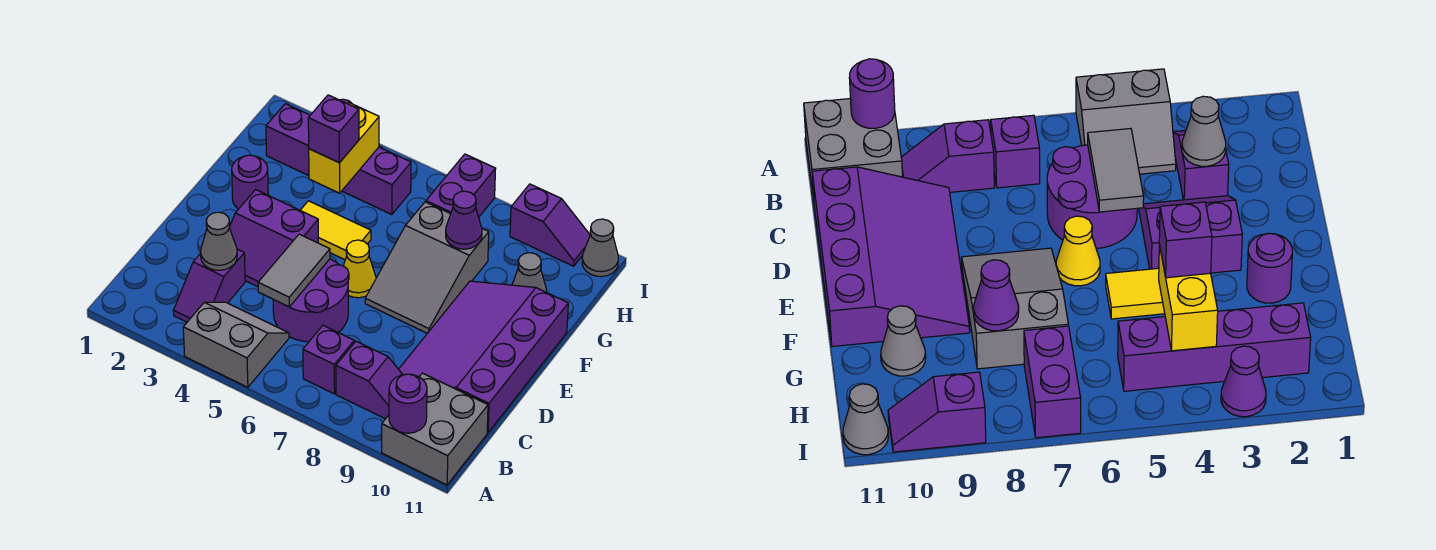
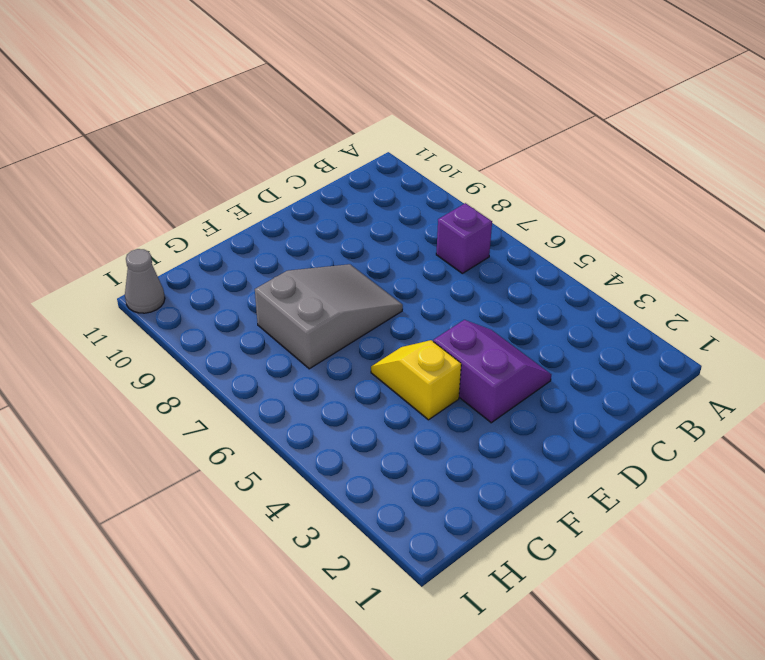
yellow 1x2 slope [371,340,461,420] -> yellow 1x2 tile [300,201,371,260]
none -> grey 2x2 slope [183,302,289,387]
none -> grey 2x2 brick [382,373,488,485]
none -> purple 1x2 slope [173,249,245,322]

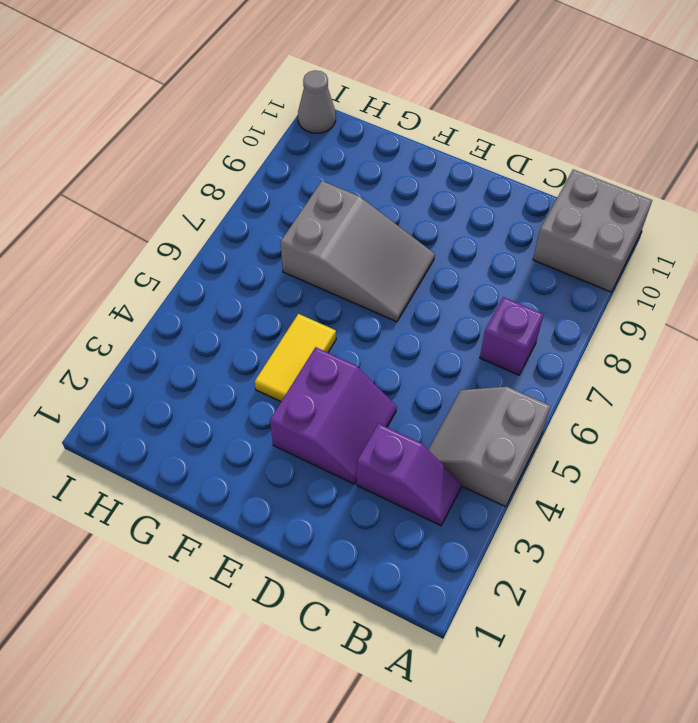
none -> purple 1x2 slope [336,341,403,419]
none -> purple 2x2 round brick [273,259,349,342]
none -> purple 3x4 slope [399,281,568,433]

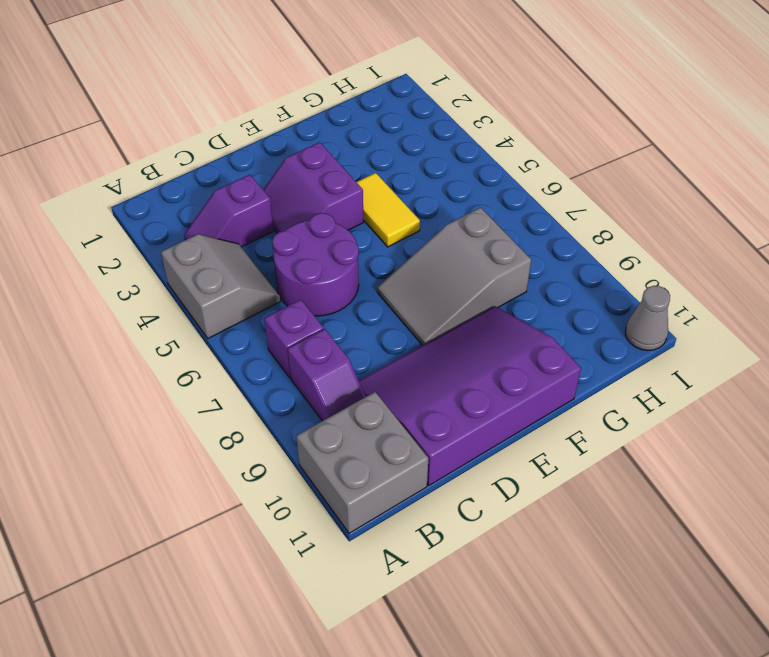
none -> yellow 1x1 cone [344,240,376,298]
none -> purple 1x1 round brick [232,155,268,209]
none -> grey 1x1 cone [512,253,547,292]

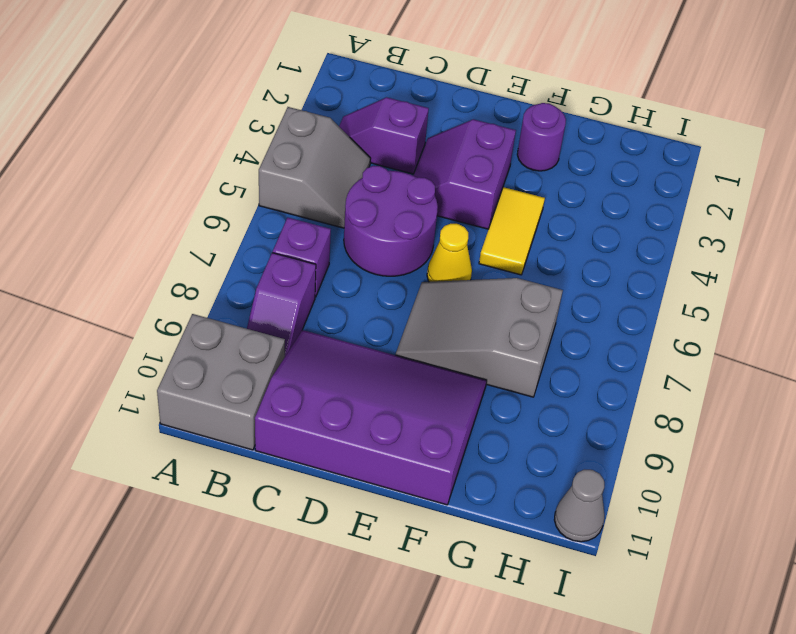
none -> grey 1x1 cone [512,253,547,292]
none -> purple 1x4 brick [266,104,411,215]
none -> purple 1x2 brick [426,154,496,217]

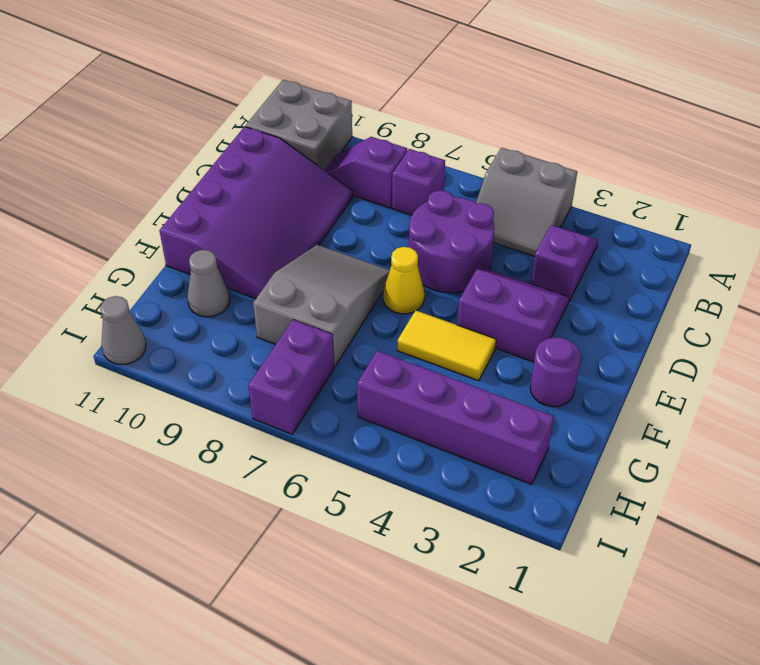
none -> purple 1x1 cone [1221,346,1266,417]
none -> purple 1x2 slope [510,184,590,266]
none -> purple 1x1 round brick [389,374,427,433]

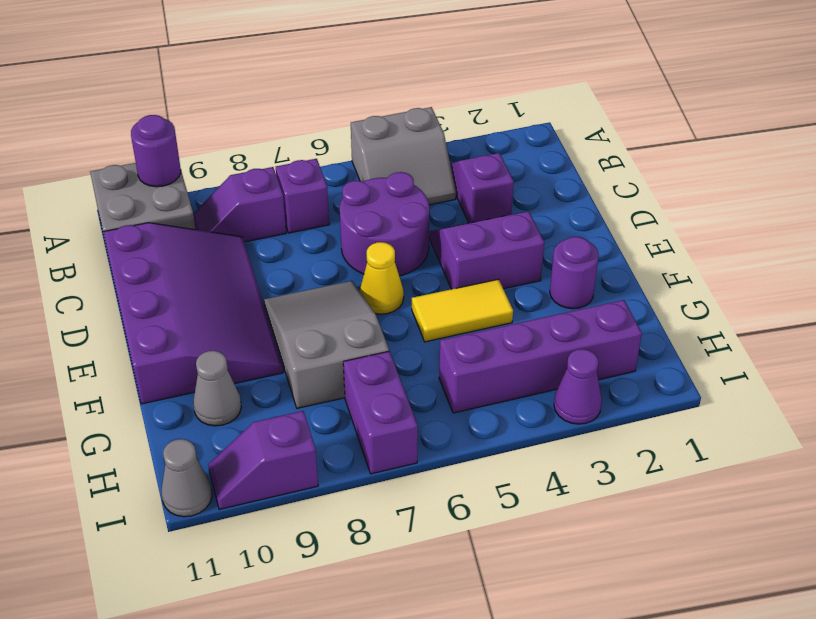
none -> grey 1x1 cone [201,212,237,270]
none -> grey 1x2 tile [258,234,330,307]
none -> yellow 1x2 brick [309,102,379,193]

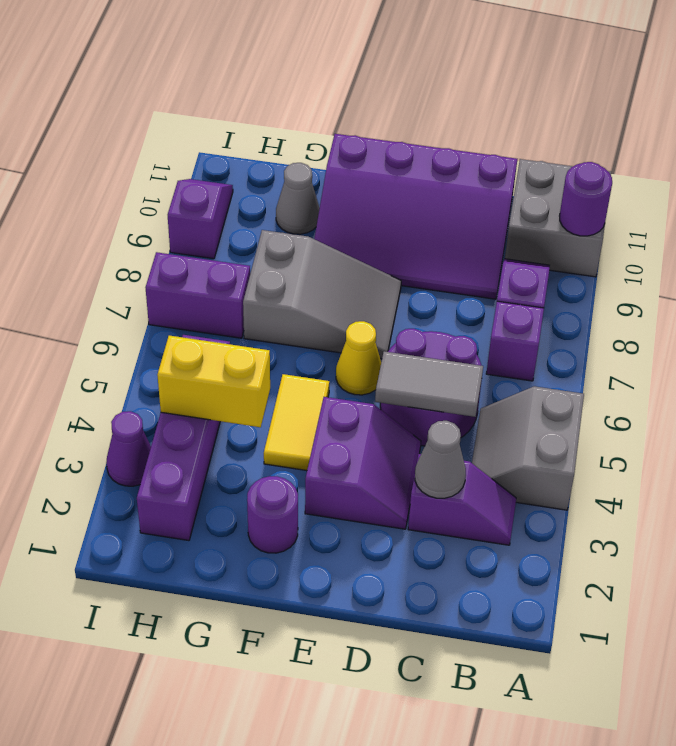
none -> grey 1x1 cone [582,219,618,277]
none -> purple 1x1 cone [446,191,482,249]
none -> purple 1x1 brick [308,95,359,163]

